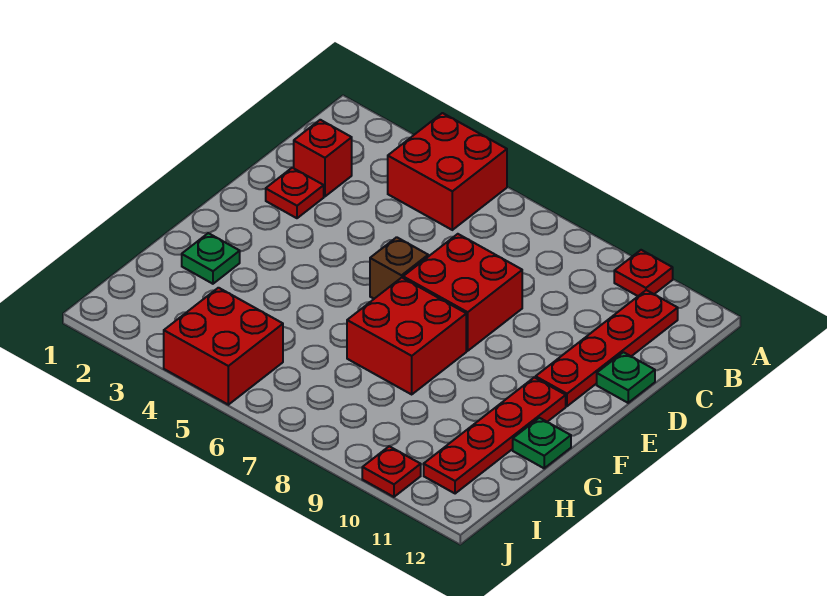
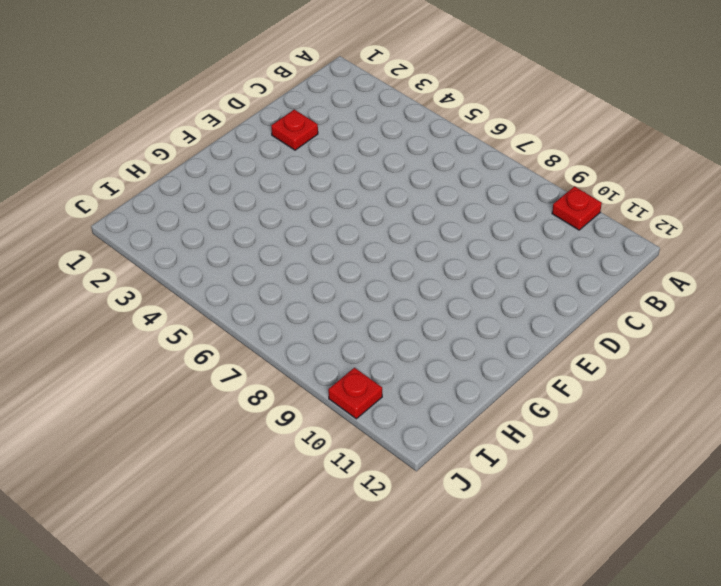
none -> red 2x2 brick [388,113,507,230]
none -> red 1x4 plate [536,290,678,406]
none -> red 1x1 brick [294,120,352,196]

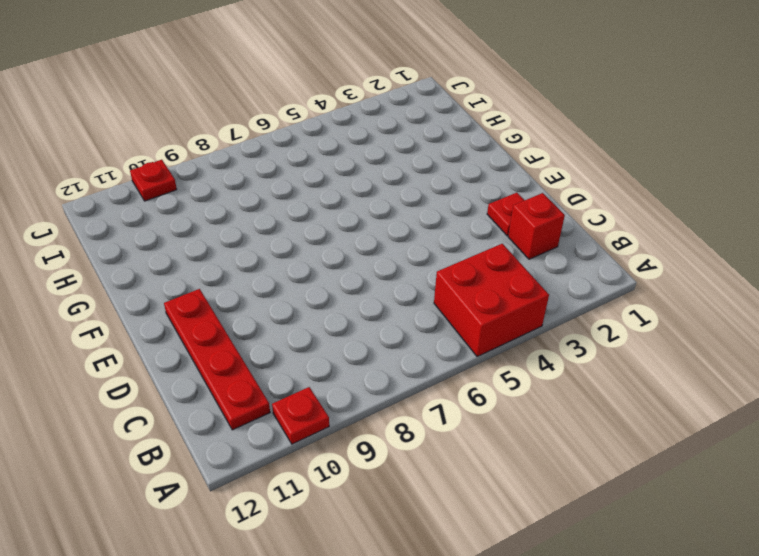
none -> red 2x2 brick [403,234,522,351]
none -> green 1x1 plate [597,352,655,403]
none -> brown 1x1 brick [370,237,428,299]

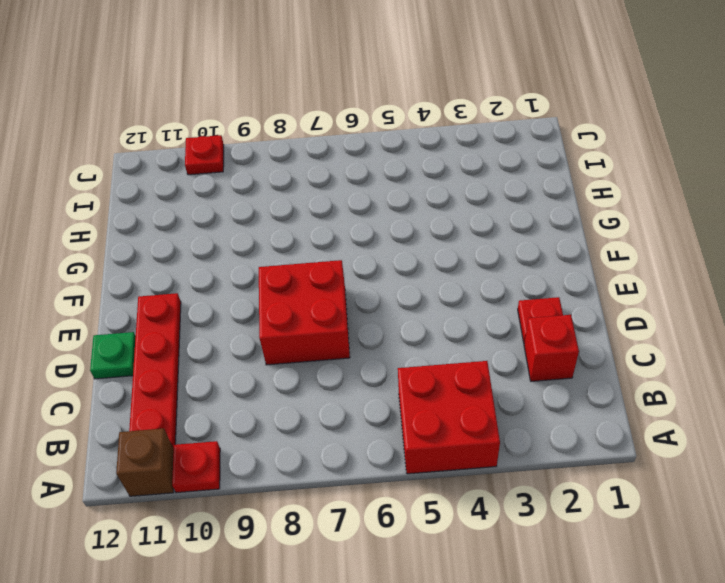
brown 1x1 brick [116,429,174,496] -> brown 1x1 brick moved to [370,237,428,299]
none -> red 2x2 brick [347,278,466,394]
none -> red 1x4 plate [424,377,566,494]
none -> green 1x1 plate [182,233,240,284]

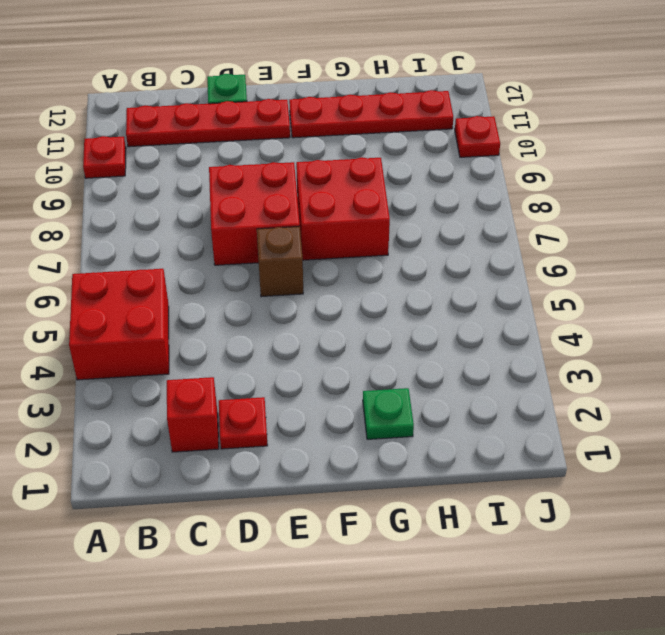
none -> green 1x1 plate [513,418,571,468]
none -> red 2x2 brick [164,288,283,405]

